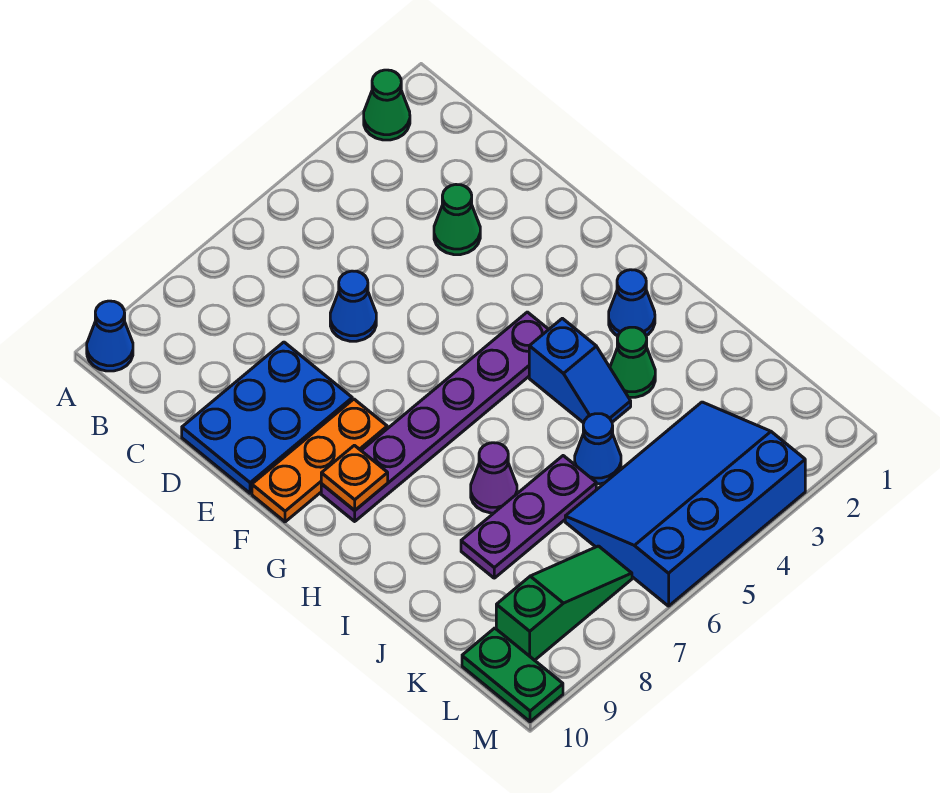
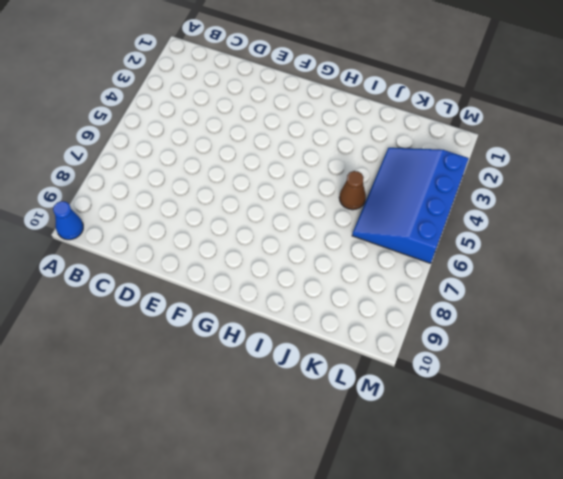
brown 1x1 cone [339,171,366,210] -> blue 1x1 cone [575,414,621,484]
none -> green 1x1 cone [364,70,410,140]
none -> green 1x1 cone [434,184,480,255]
none -> blue 1x1 cone [330,271,376,341]

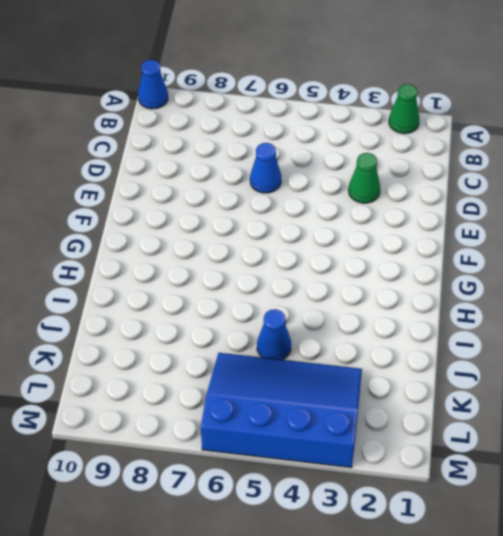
none -> blue 2x3 plate [182,342,352,493]
none -> orange 1x3 plate [252,399,387,522]
none -> purple 1x6 plate [321,312,549,521]

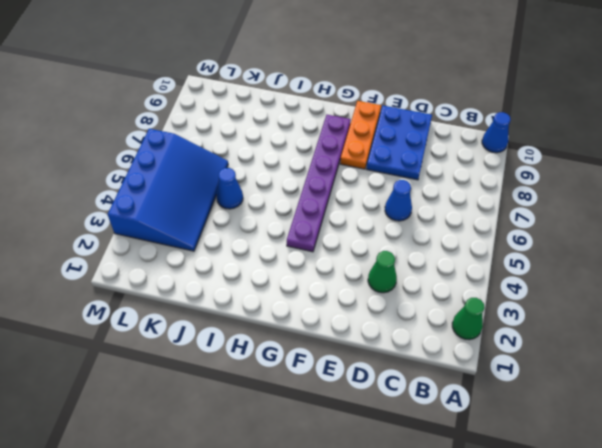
none -> blue 1x1 cone [609,270,655,336]
none -> blue 1x2 slope [529,318,631,423]
none -> green 1x1 cone [610,327,655,397]

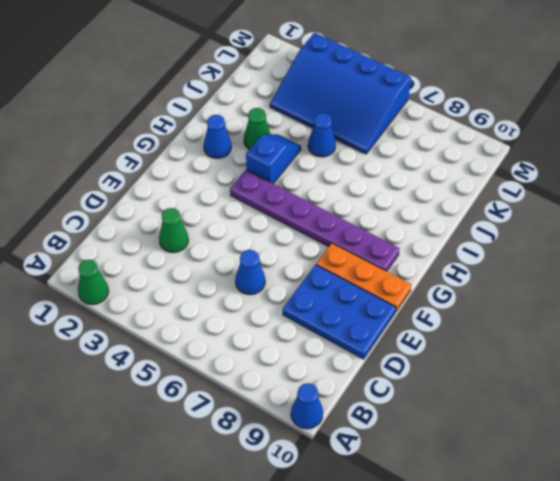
none -> purple 1x1 cone [471,443,517,513]
none -> purple 1x3 plate [461,456,596,578]
none -> green 1x3 slope [496,546,632,660]

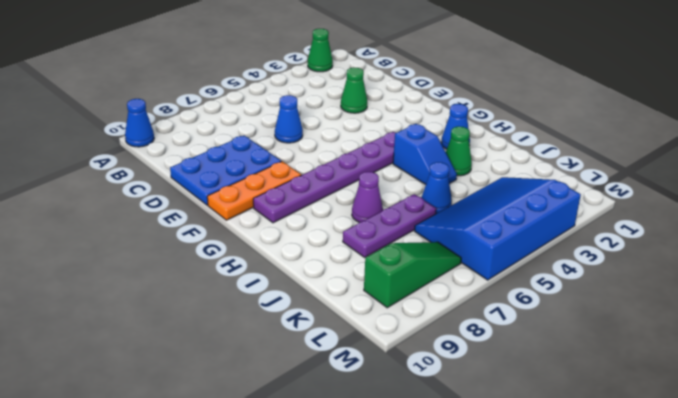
none -> green 1x2 plate [462,628,563,722]
none -> orange 1x1 plate [321,445,388,510]

